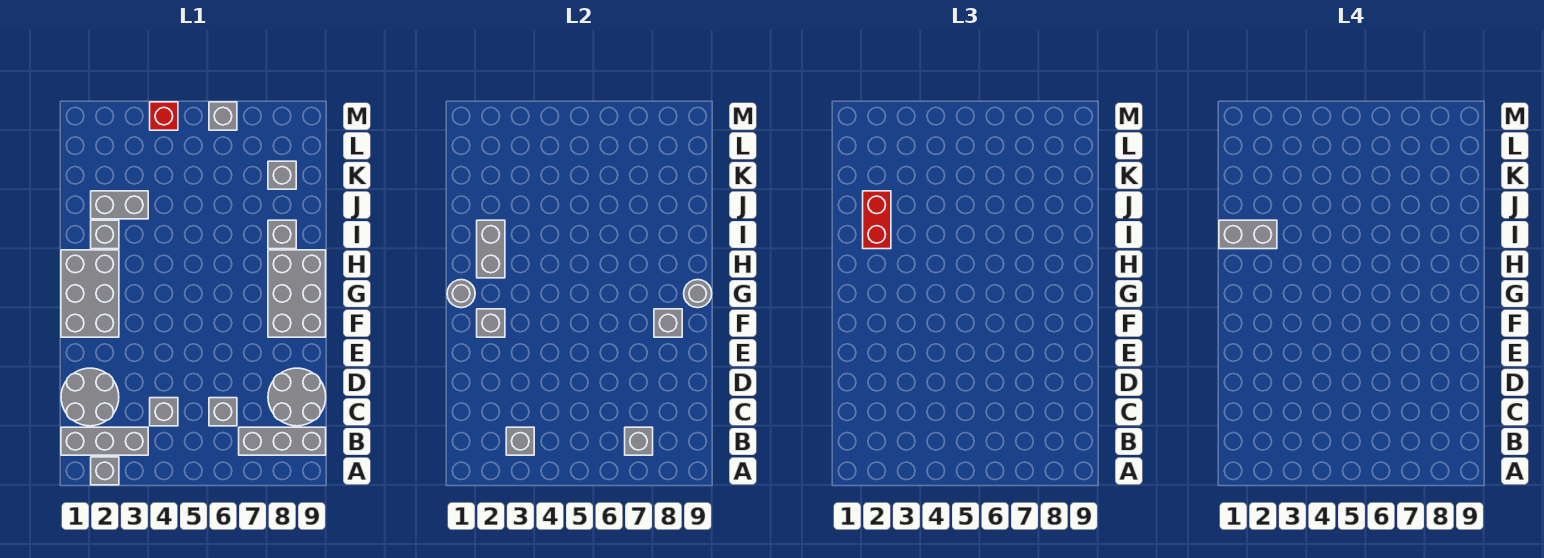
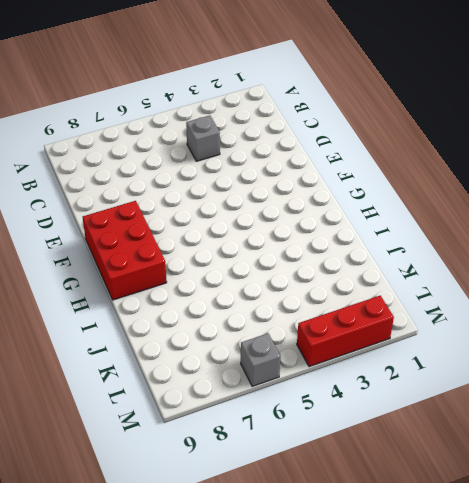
red 2x3 brick [83,201,167,300] -> grey 2x3 brick [268,250,326,337]
red 1x3 brick [297,296,394,367] -> red 1x1 brick [150,102,178,130]
none -> grey 1x1 brick [91,457,119,485]
none -> grey 1x3 brick [61,427,148,455]
none -> grey 1x3 brick [239,427,326,455]

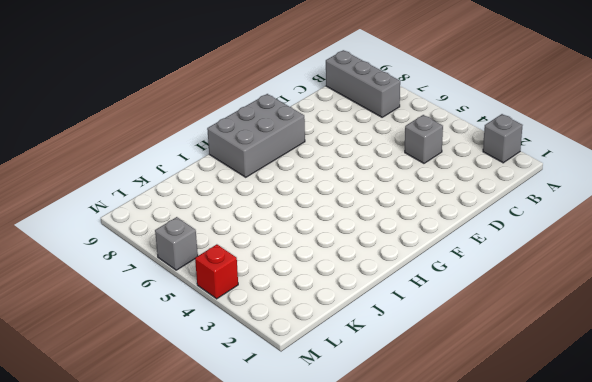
none -> grey 1x3 brick [61,427,148,455]
none -> grey 2x2 round brick [61,368,119,426]
none -> grey 1x1 brick [209,398,237,426]

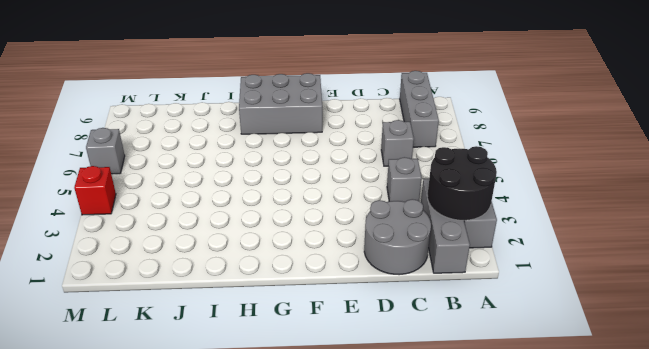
black 2x2 round brick [427,146,497,221] -> grey 1x1 brick [506,427,534,455]
none -> grey 2x2 round brick [268,368,326,426]
none -> grey 2x3 brick [61,250,119,337]
none -> grey 1x1 brick [91,220,119,249]

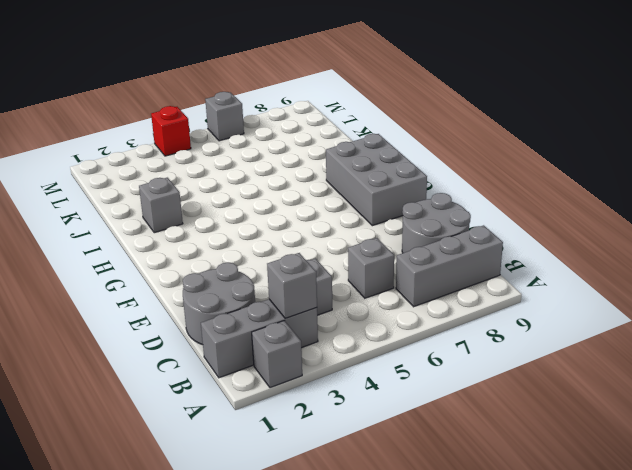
none -> grey 2x3 brick [61,250,119,337]
none -> grey 1x1 brick [268,220,296,249]
none -> grey 1x2 brick [91,191,148,219]

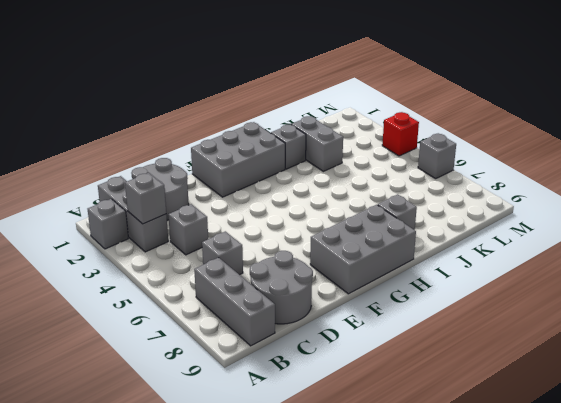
none -> grey 1x1 brick [268,161,296,189]
none -> grey 1x1 brick [625,427,653,455]
none -> grey 1x1 brick [477,309,505,337]

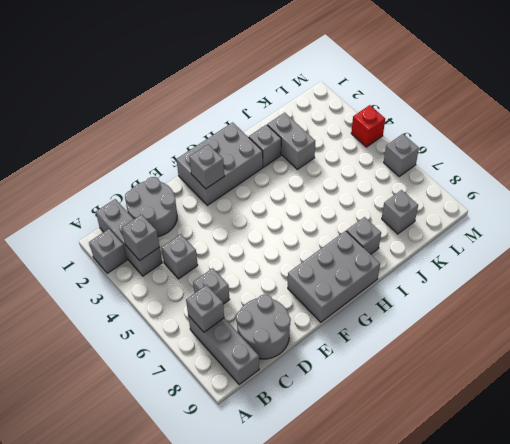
none -> grey 1x1 brick [654,309,682,337]
none -> grey 1x1 round brick [447,280,475,308]
none -> grey 1x1 round brick [684,280,712,308]

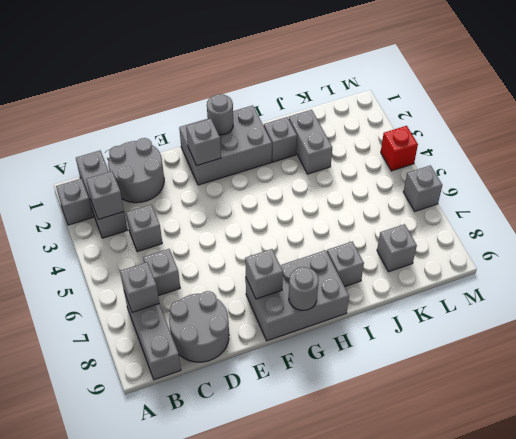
none -> grey 1x2 brick [477,220,505,278]
none -> red 1x2 brick [863,191,891,249]
none -> grey 1x2 brick [1219,220,1277,249]

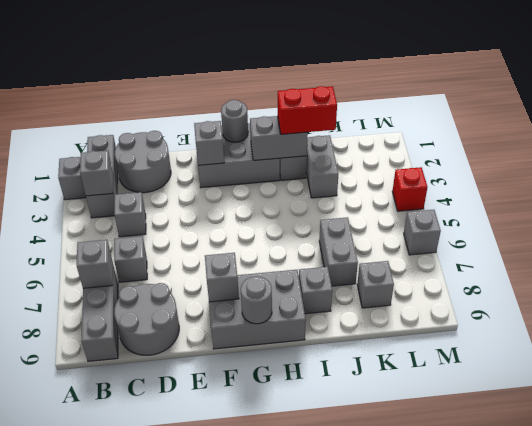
grey 1x2 brick [319,217,358,286] -> grey 1x2 brick moved to [1219,220,1277,249]

